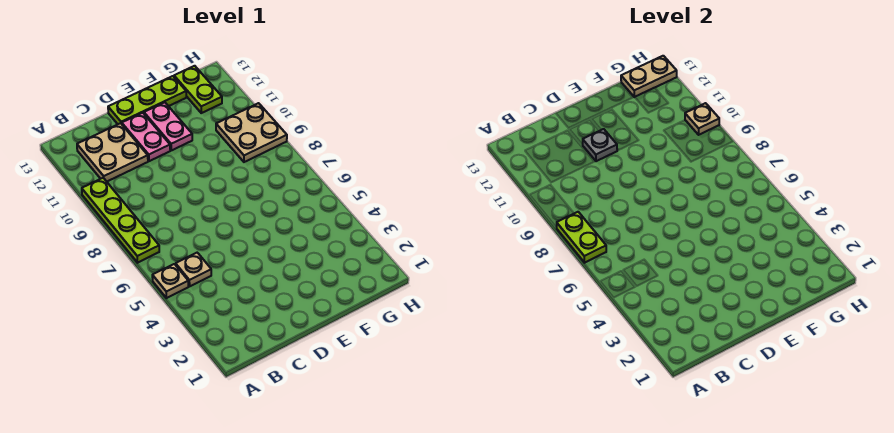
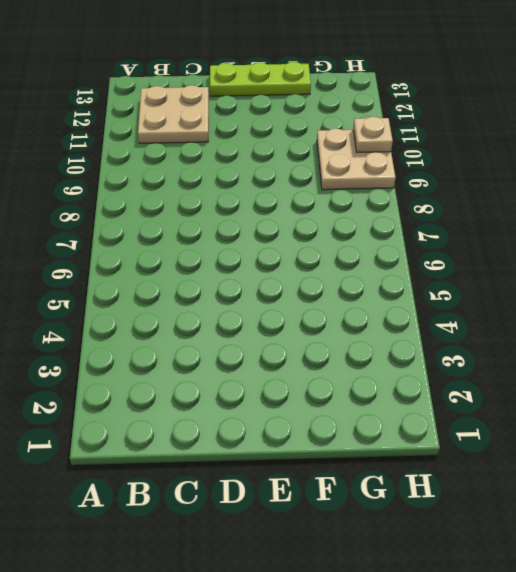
none -> tan 1x1 plate [152,264,188,298]
none -> lime 1x4 plate [82,178,159,263]
none -> tan 1x1 plate [176,253,211,286]

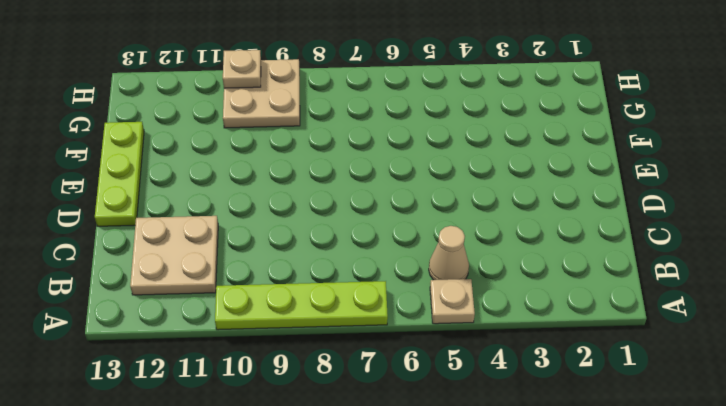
tan 1x1 cone [429,226,469,280] -> tan 1x1 plate [176,253,211,286]
none -> pink 1x2 plate [122,113,170,161]
none -> pink 1x2 plate [144,102,192,150]
none -> lime 1x2 plate [174,66,222,113]

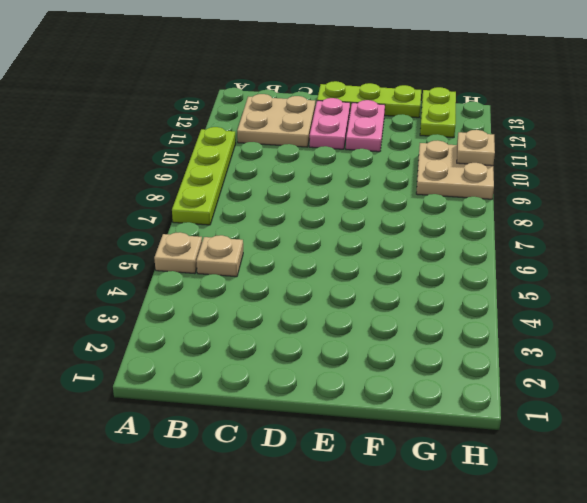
none -> lime 1x2 plate [557,212,606,263]
none -> grey 1x1 plate [583,129,617,161]
none -> tan 1x2 plate [621,56,677,97]

